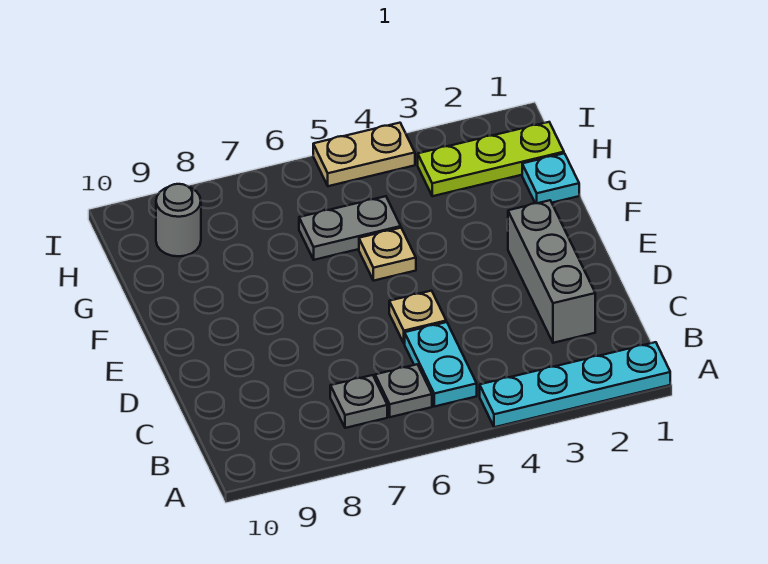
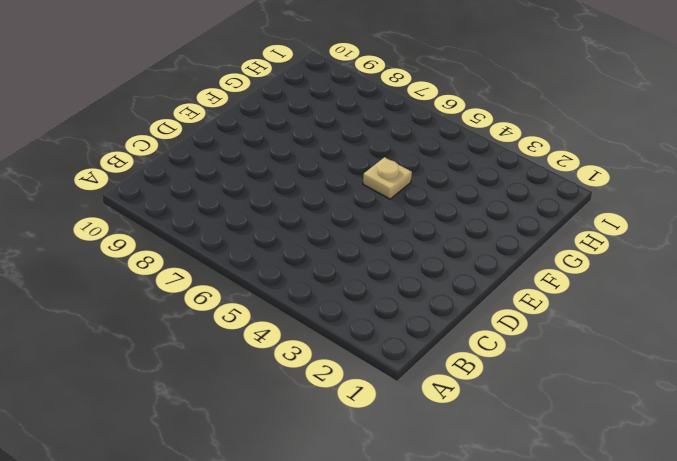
none -> cyan 1x4 plate [480,342,670,427]
none -> cyan 1x2 plate [405,322,477,407]
none -> grey 1x1 plate [375,364,432,417]

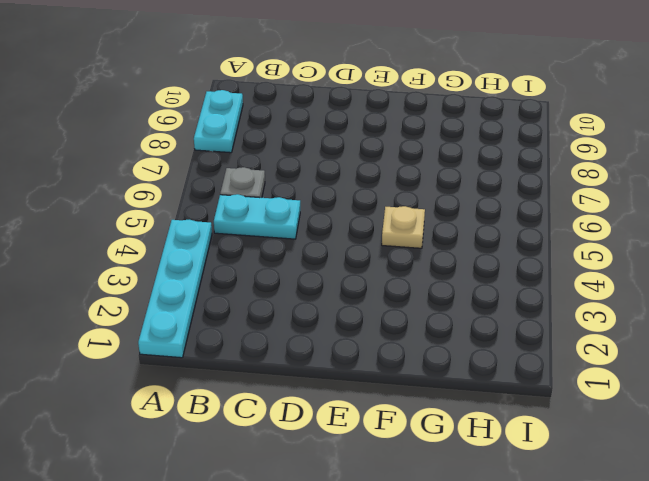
cyan 1x2 plate [194,90,243,153] -> none
none -> grey 1x1 plate [330,375,387,428]
none -> grey 1x3 brick [508,200,595,343]
none -> tan 1x1 plate [389,291,446,344]

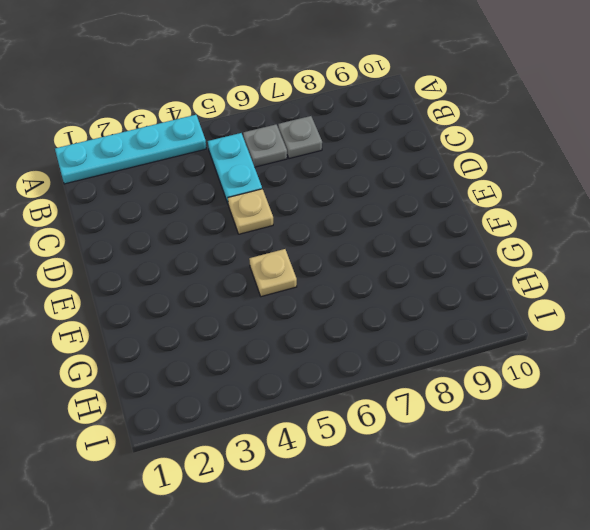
none -> grey 1x3 brick [508,200,595,343]
none -> cyan 1x1 plate [522,153,579,203]
none -> grey 1x2 plate [299,196,401,260]

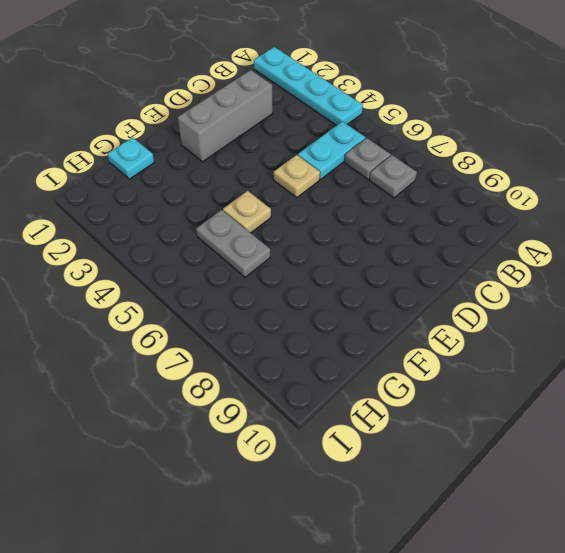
none -> lime 1x3 plate [418,122,564,196]
none -> grey 1x1 round brick [156,184,201,256]
none -> tan 1x2 plate [313,123,415,186]

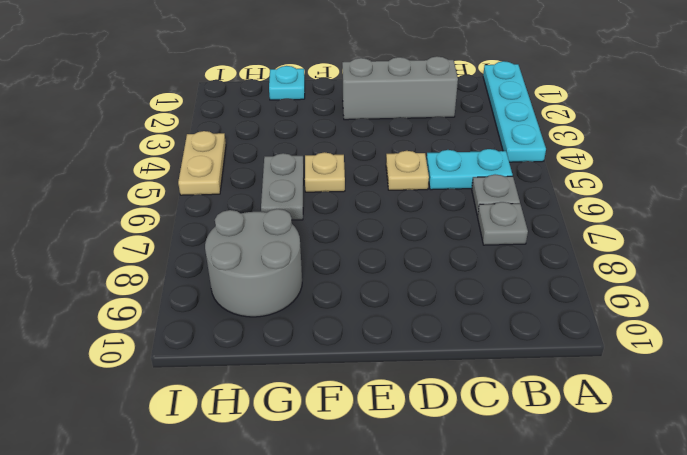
grey 2x2 round brick [205,209,302,317] -> grey 1x1 round brick [156,184,201,256]
none -> lime 1x3 plate [418,122,564,196]

